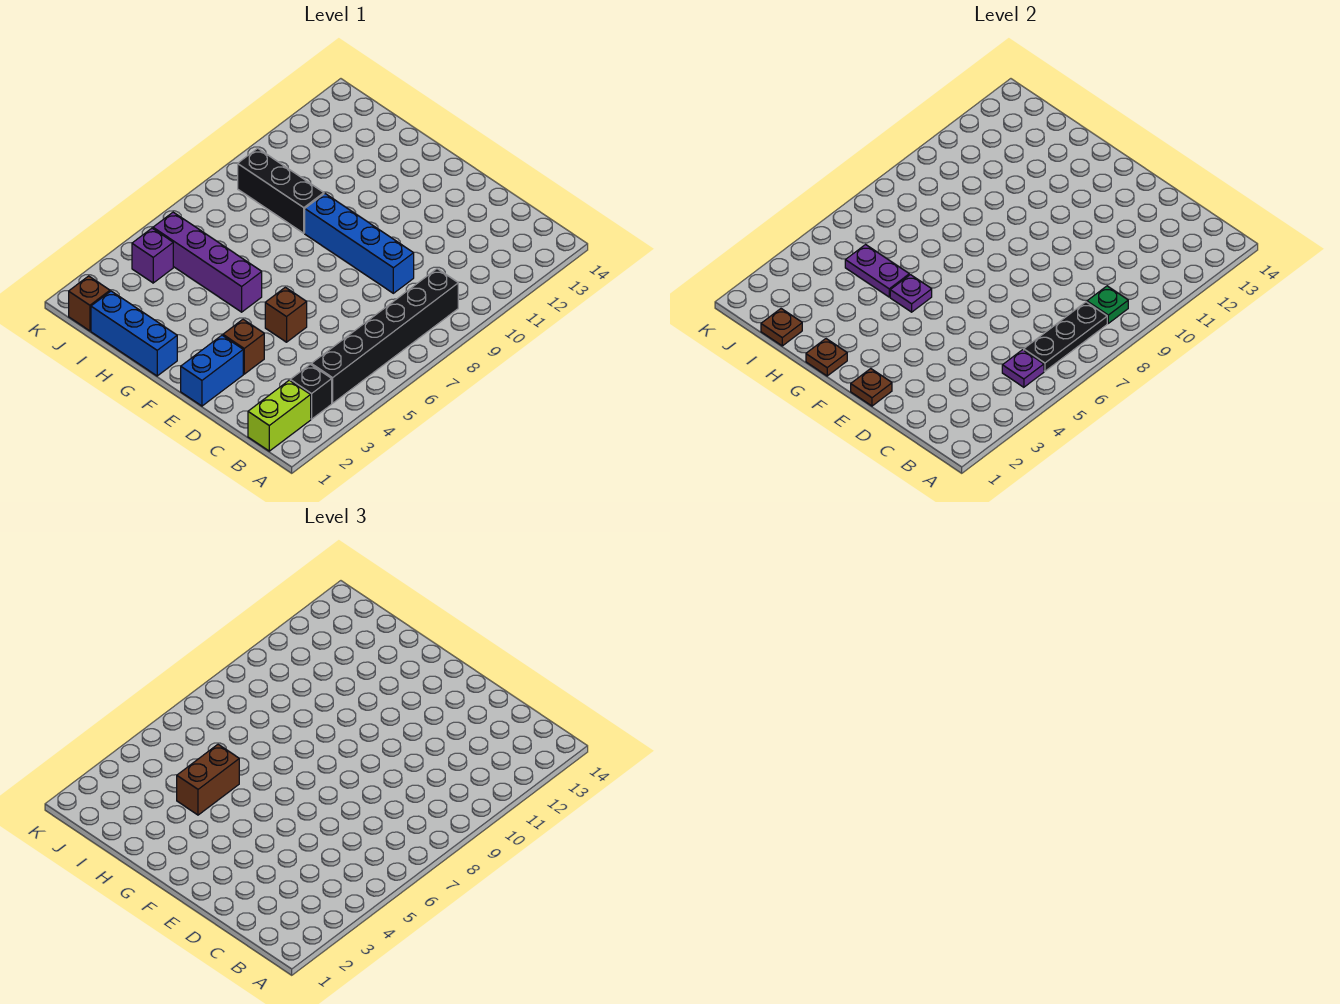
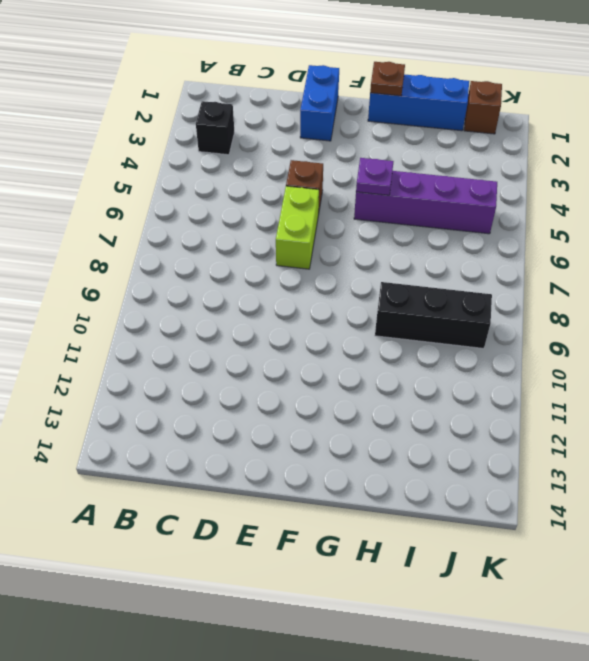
lime 1x2 brick [276,186,319,269] -> lime 1x2 brick moved to [248,380,311,451]
none -> black 1x6 brick [311,269,458,403]
none -> blue 1x4 brick [305,194,414,293]
none -> brown 1x1 brick [223,319,264,374]

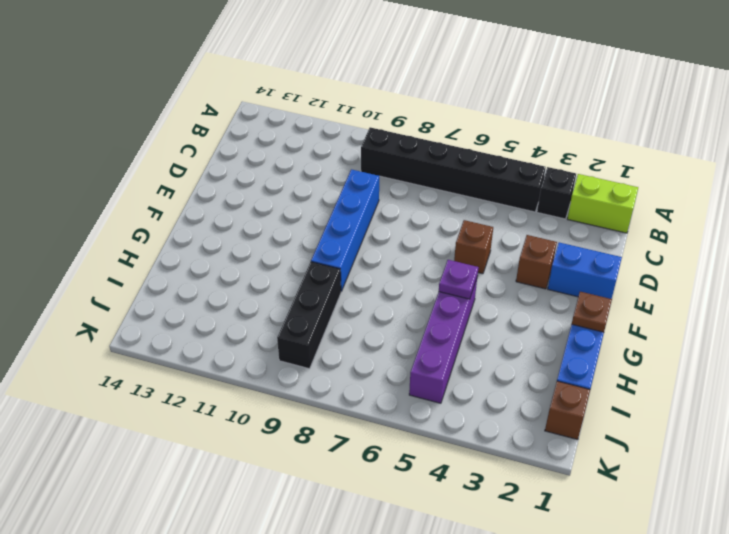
none -> purple 1x1 brick [132,228,173,283]
none -> purple 1x1 plate [1002,350,1044,387]
none -> black 1x3 plate [1024,302,1107,371]

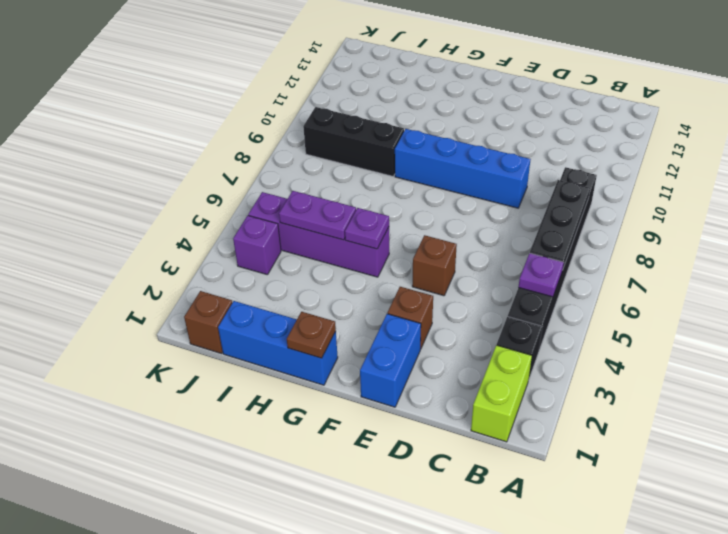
none -> green 1x1 plate [1087,286,1128,323]
none -> brown 1x1 plate [851,369,892,406]
none -> brown 1x1 plate [761,309,802,346]

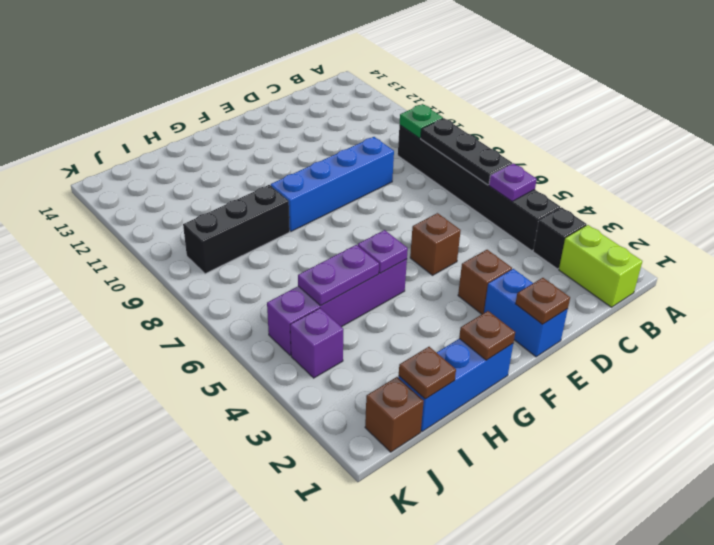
none -> brown 1x2 brick [177,744,239,815]

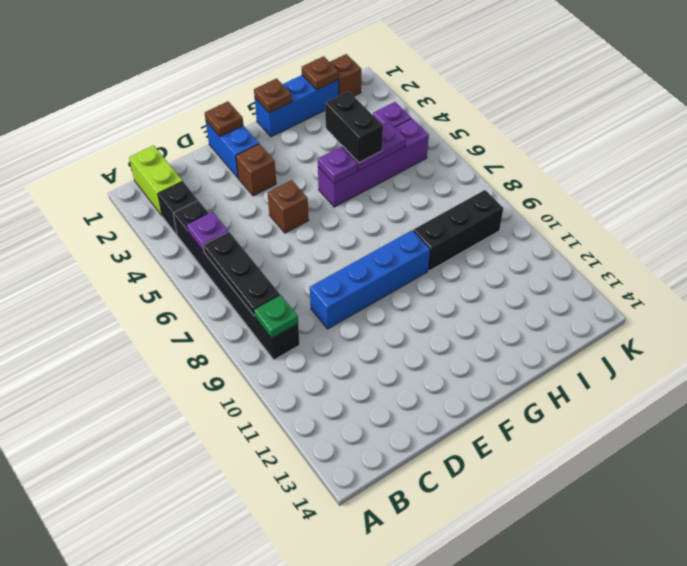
black 1x2 brick [325,91,383,163] -> brown 1x2 brick [177,744,239,815]

